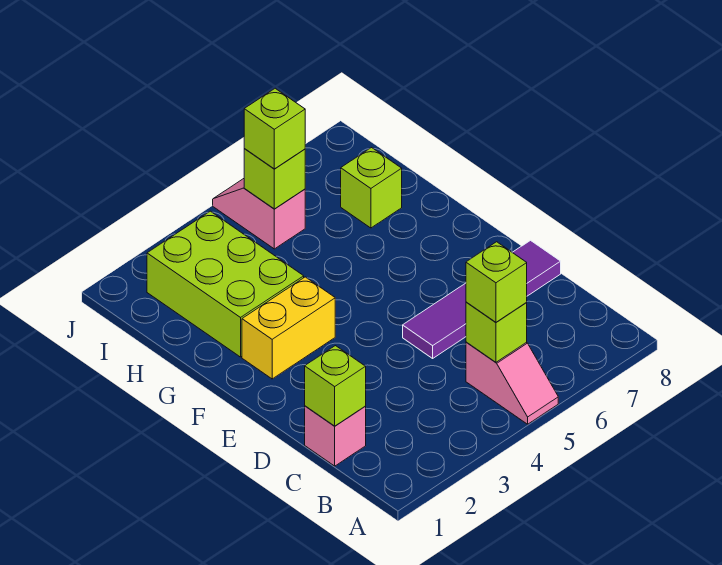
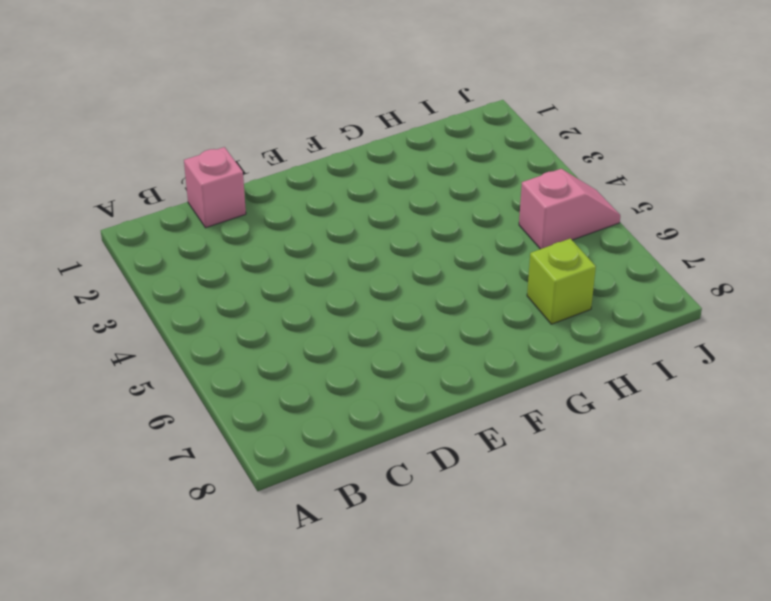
none -> pink 1x2 slope [466,342,558,424]
none -> purple 1x4 tile [403,240,561,358]
none -> yellow 1x2 brick [242,277,335,379]

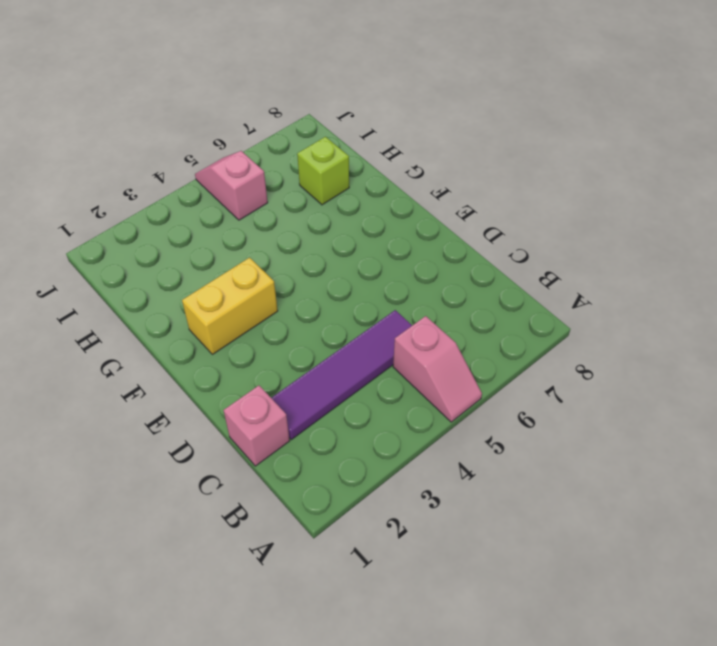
purple 1x4 tile [271,310,412,439] -> purple 1x4 tile moved to [403,240,561,358]
none -> lime 2x3 brick [147,211,304,357]
none -> lime 1x1 brick [466,302,527,362]
none -> lime 1x1 brick [305,346,366,426]

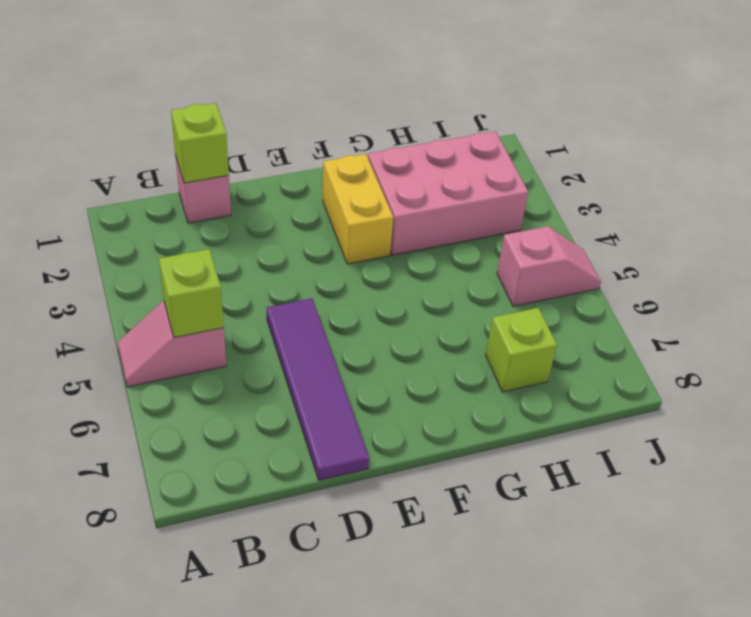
pink 2x3 brick [368,131,528,255] -> lime 2x3 brick [147,211,304,357]
none -> lime 1x1 brick [244,149,305,209]
none -> lime 1x1 brick [466,242,527,322]
none -> lime 1x1 brick [244,88,305,169]

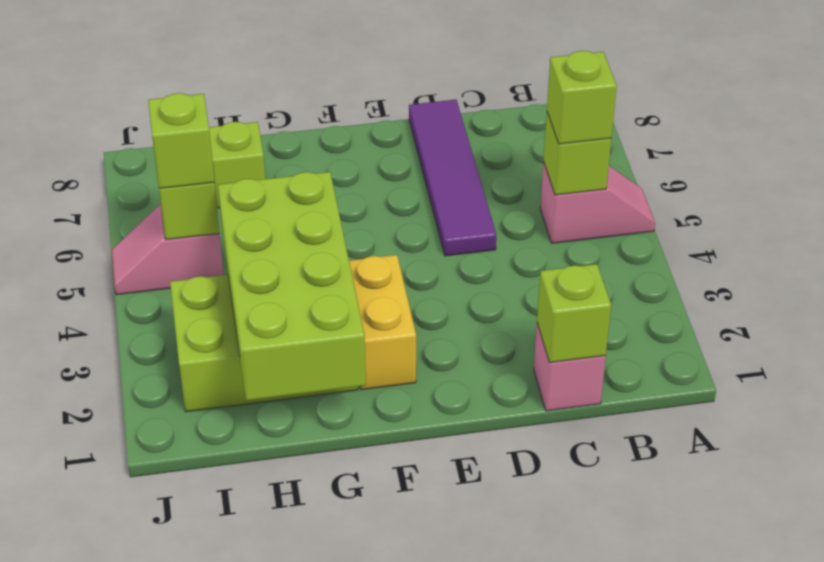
lime 2x4 brick [218,172,366,401] -> none

